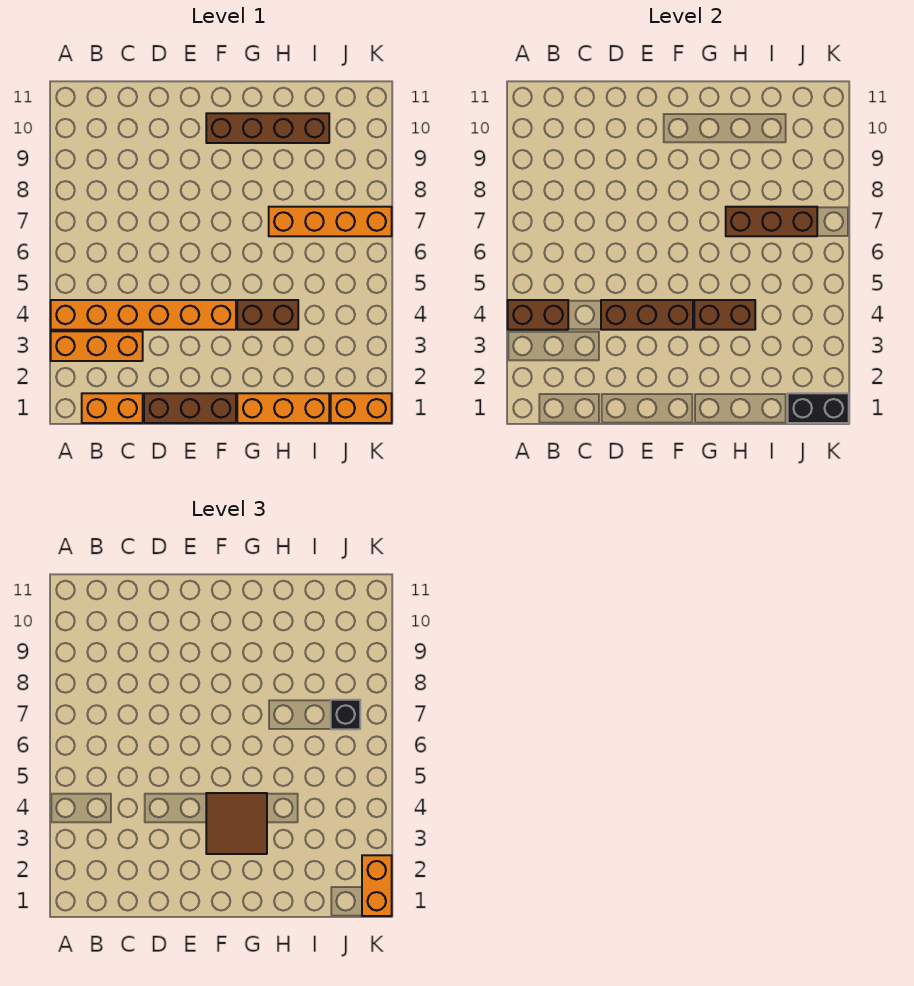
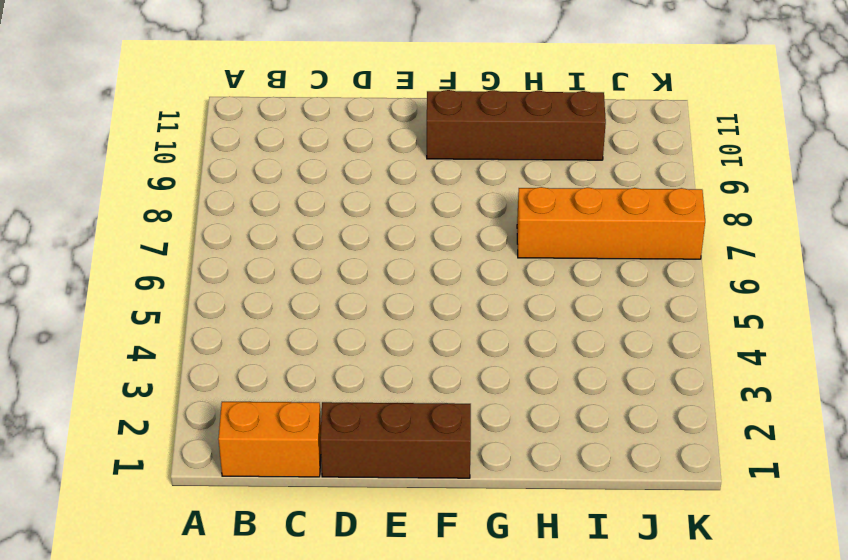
none -> orange 1x3 brick [51,331,143,361]
none -> orange 1x6 brick [51,300,236,330]
none -> orange 1x3 brick [237,393,329,423]

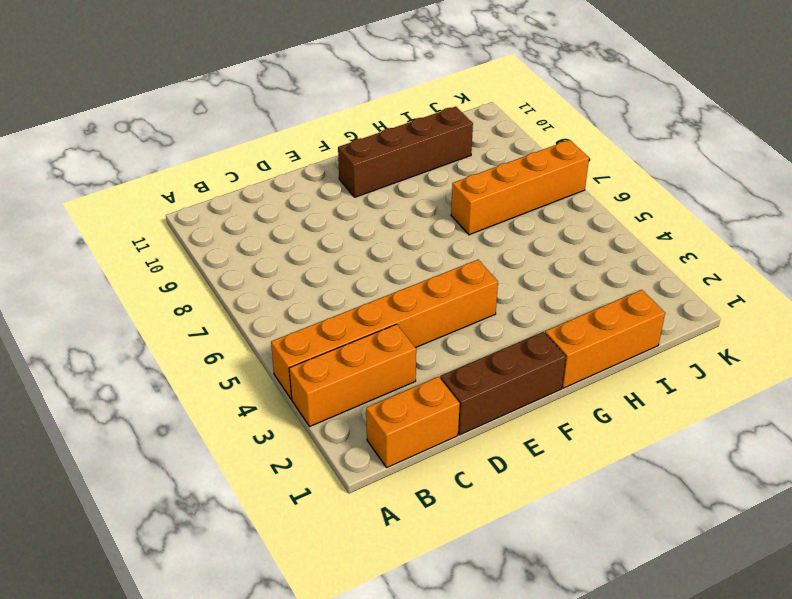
none -> brown 1x2 brick [237,300,298,330]
none -> orange 1x2 brick [331,393,392,423]
none -> brown 1x2 brick [508,300,568,330]

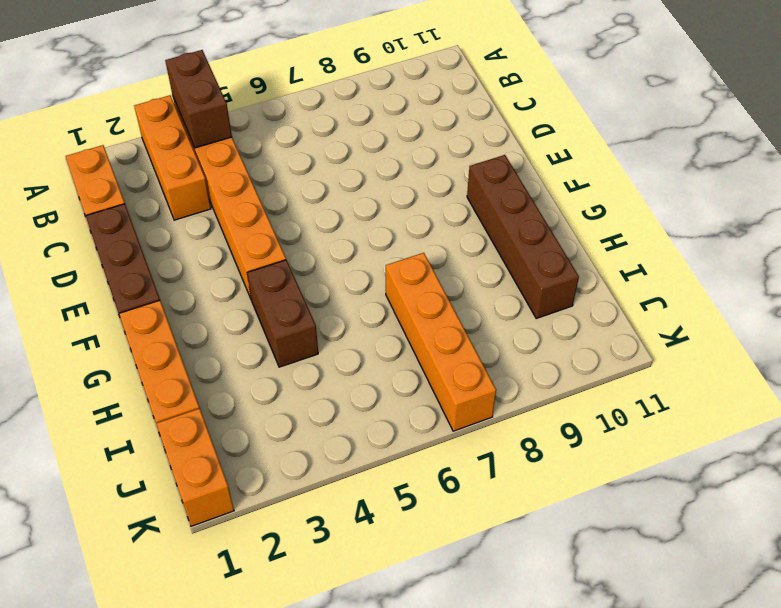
none -> brown 1x3 brick [601,300,693,330]
none -> brown 1x2 brick [694,300,755,330]
none -> brown 1x3 brick [726,207,817,236]

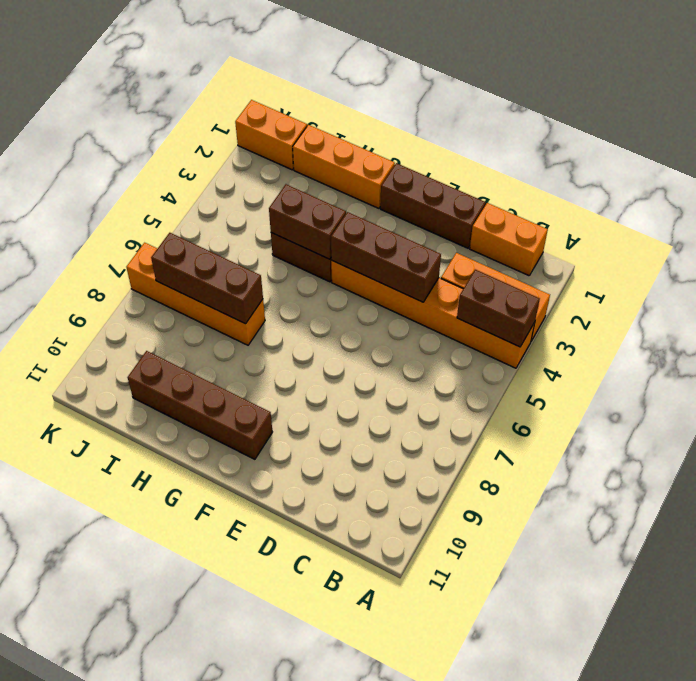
none -> black 1x2 brick [788,393,849,423]
none -> brown 2x2 tile [206,793,267,854]
none -> black 1x1 brick [331,700,360,729]

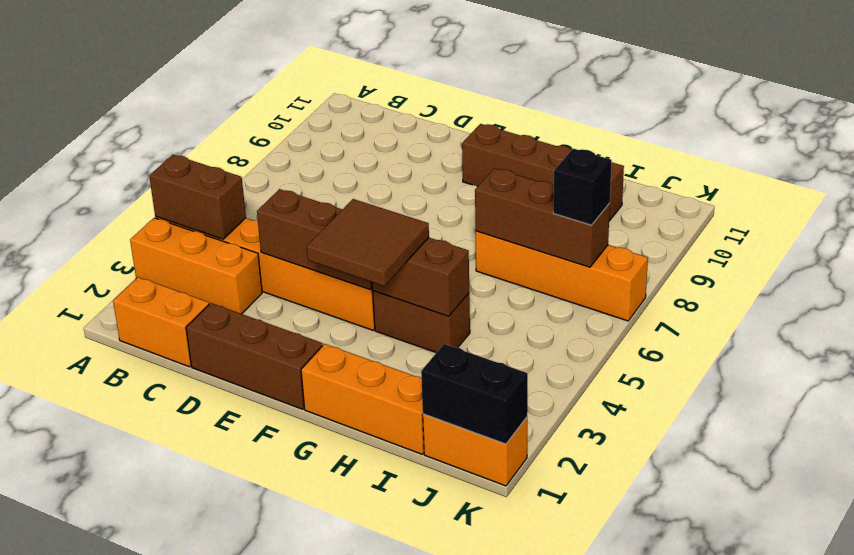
none -> orange 1x2 brick [362,855,392,916]

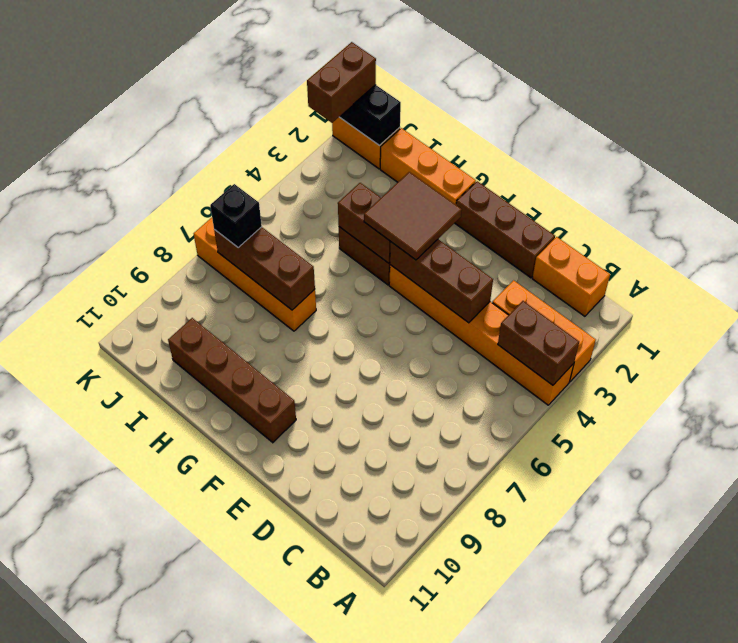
brown 1x2 brick [307,42,376,123] -> orange 1x2 brick [362,855,392,916]

